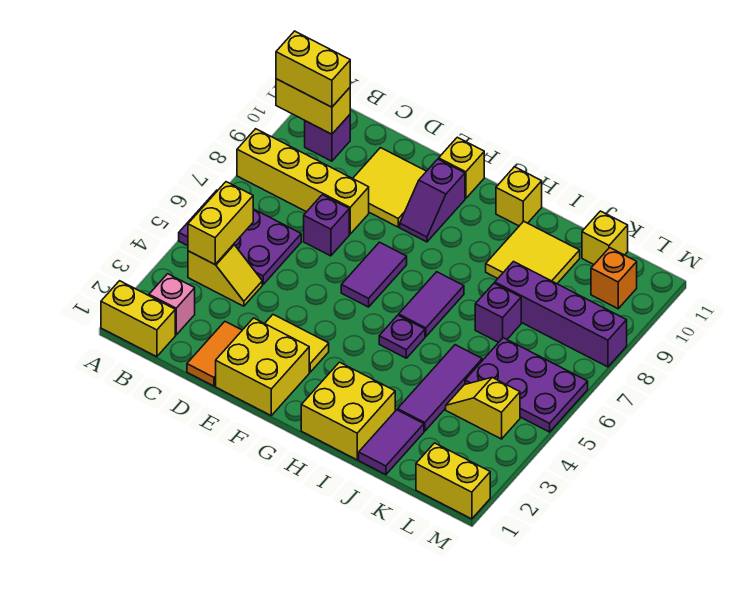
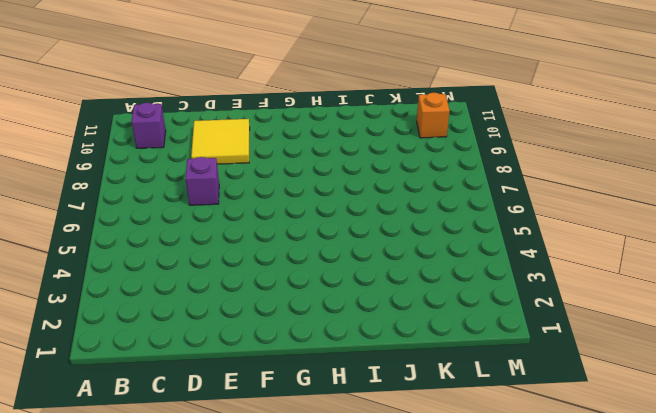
none -> yellow 1x2 brick [101,281,175,357]
none -> purple 2x3 plate [179,190,301,284]
none -> yellow 1x4 brick [237,129,369,234]
none -> pink 1x1 brick [149,274,195,335]

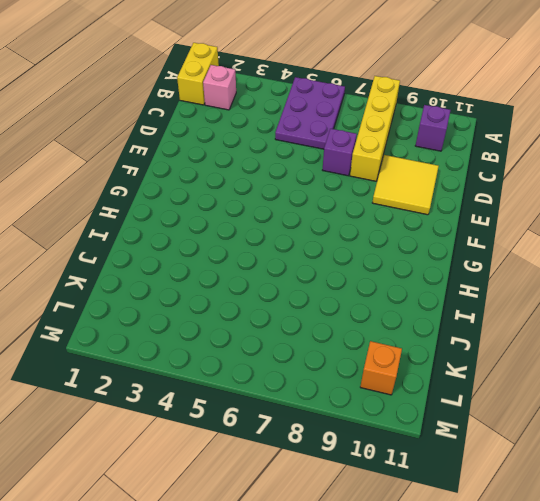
none -> yellow 1x2 slope [188,244,262,306]
none -> orange 1x2 tile [187,322,242,386]
none -> yellow 2x2 brick [216,318,309,415]
none -> yellow 1x2 tile [265,315,329,372]

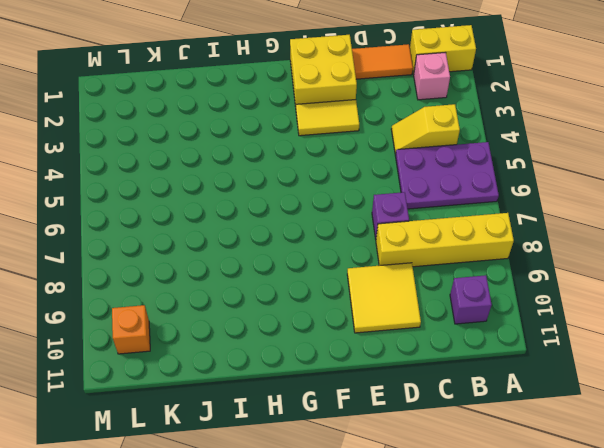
orange 1x2 tile [352,44,413,79] -> orange 1x2 tile turned to [187,322,242,386]
none -> purple 1x2 tile [341,242,407,307]
none -> purple 1x2 slope [400,159,465,242]
none -> yellow 1x1 brick [439,137,484,199]
none -> yellow 2x2 brick [301,362,395,460]

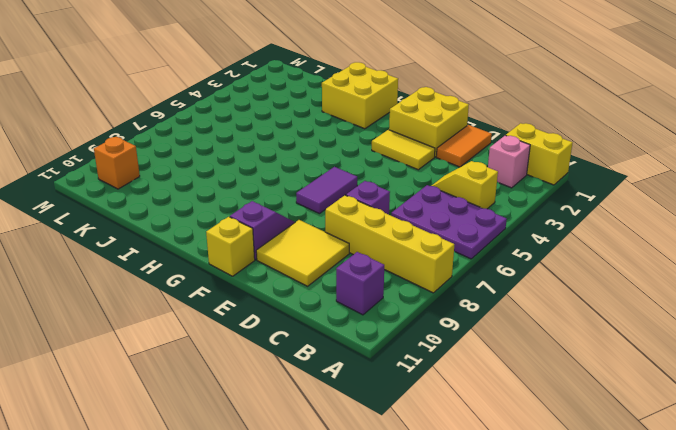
none -> purple 1x1 plate [379,315,425,358]
none -> purple 1x2 tile [399,272,464,337]
none -> yellow 1x1 brick [496,167,542,226]
none -> yellow 2x2 tile [486,221,580,284]

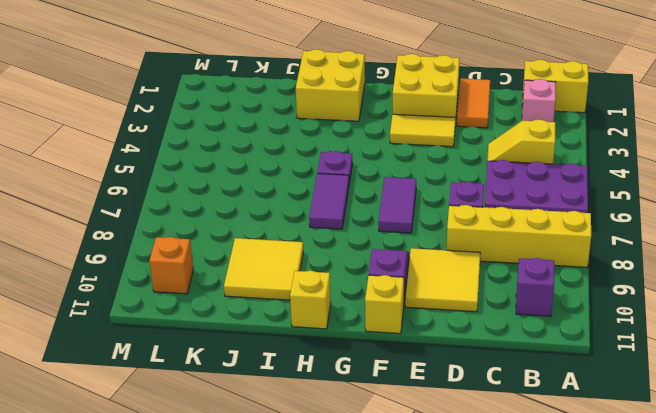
none -> purple 1x2 tile [359,410,424,475]
none -> purple 1x3 tile [398,345,482,431]
none -> purple 1x1 brick [475,283,521,342]
none -> purple 1x4 brick [495,262,627,367]

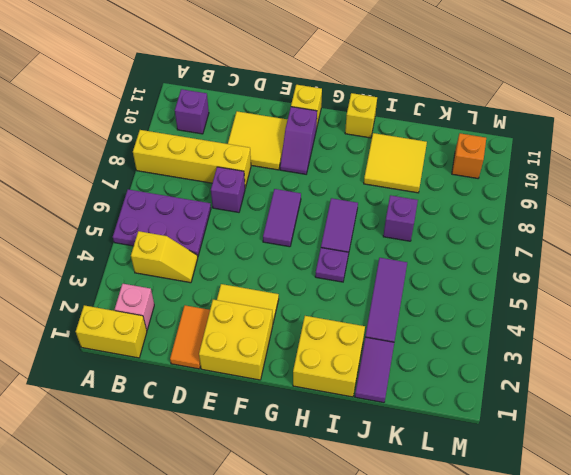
none -> purple 1x4 brick [495,262,627,367]
none -> yellow 1x2 slope [446,378,520,439]
none -> purple 2x3 plate [465,338,588,432]
none -> yellow 1x1 brick [582,211,628,264]

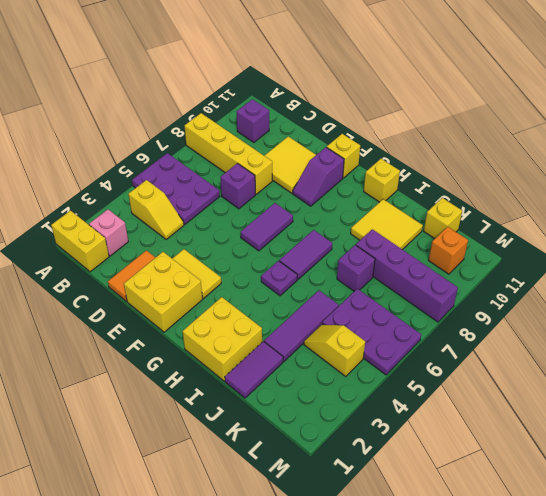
none -> yellow 1x2 brick [416,443,490,519]
none -> yellow 1x2 brick [276,79,350,134]
none -> yellow 1x2 brick [188,182,253,264]
none -> yellow 1x2 brick [276,31,350,107]

